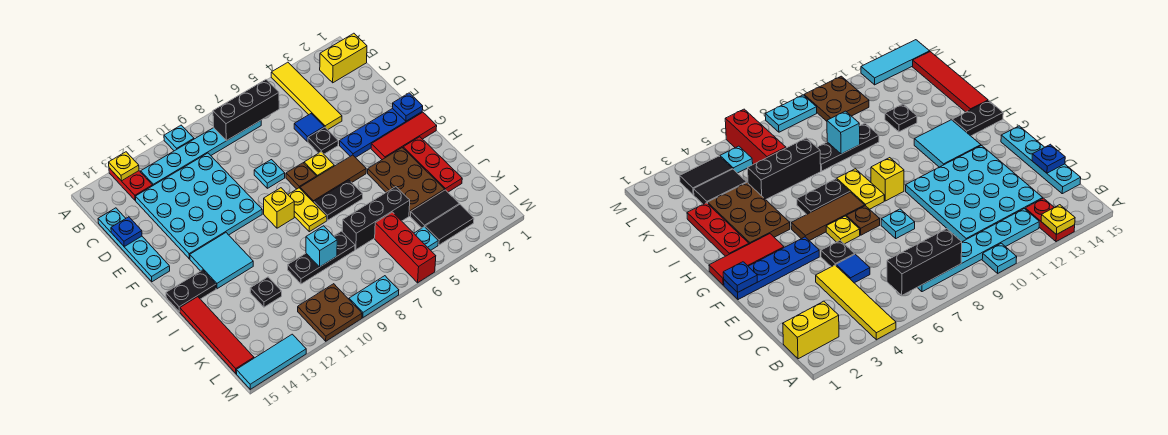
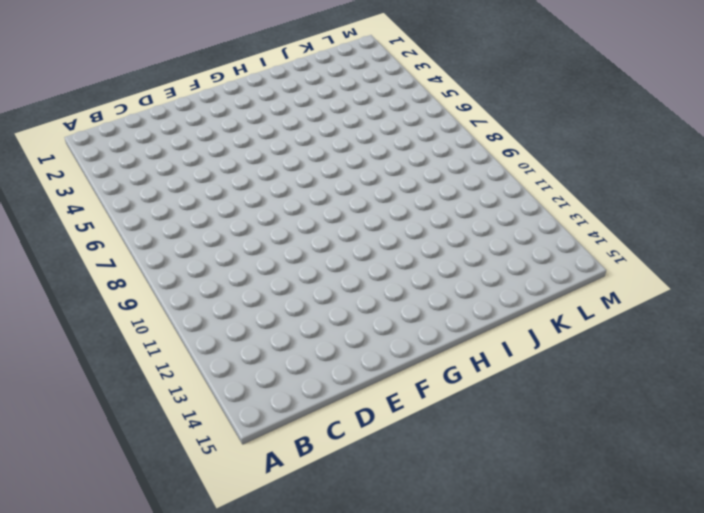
none -> yellow 1x4 tile [271,62,342,130]
none -> cyan 1x1 plate [164,125,194,151]
none -> red 1x2 plate [109,168,153,201]
none -> yellow 1x2 brick [320,33,367,83]

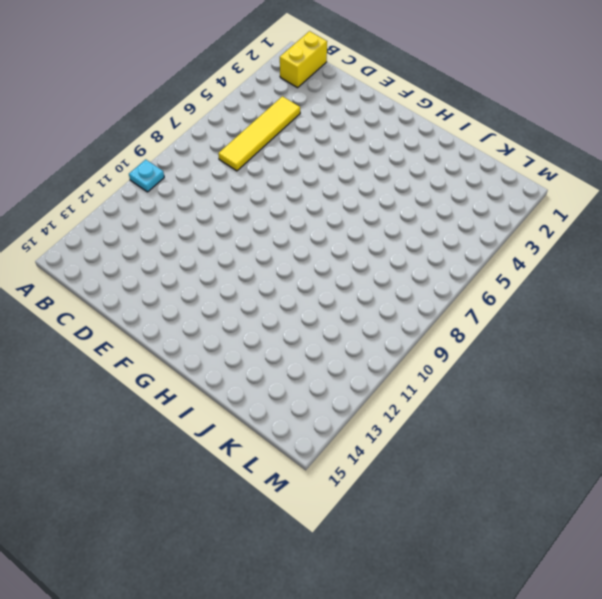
yellow 1x4 tile [218,96,300,171] -> yellow 1x4 tile turned to [271,62,342,130]
none -> red 1x2 plate [109,168,153,201]
none -> cyan 1x6 plate [141,120,261,185]
none -> cyan 4x4 plate [136,153,262,259]
none -> cyan 1x4 plate [98,208,170,282]

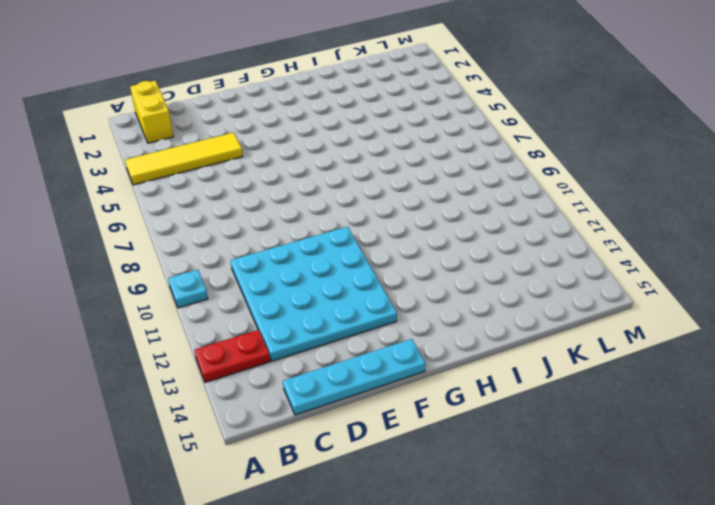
none -> cyan 1x6 plate [141,120,261,185]
none -> blue 1x1 tile [294,114,324,142]
none -> black 1x1 plate [308,127,338,154]
none -> cyan 1x1 plate [254,160,285,188]

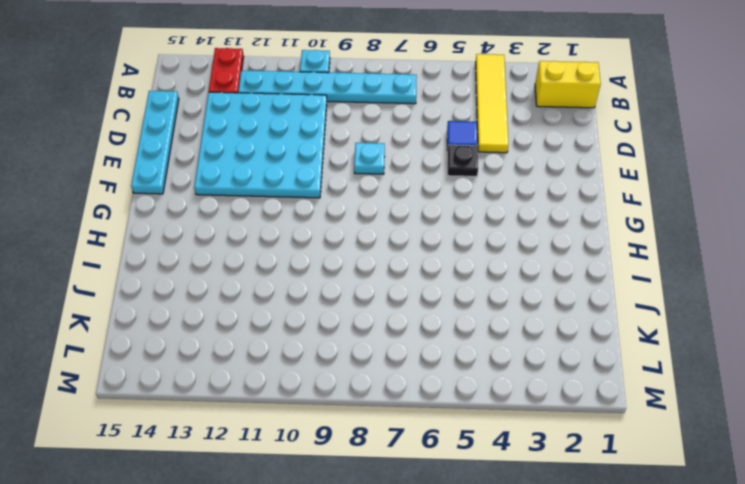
none -> blue 1x4 plate [340,108,422,158]
none -> yellow 1x1 plate [304,152,334,176]
none -> brown 1x1 plate [286,163,317,189]
none -> red 1x3 tile [371,112,437,160]

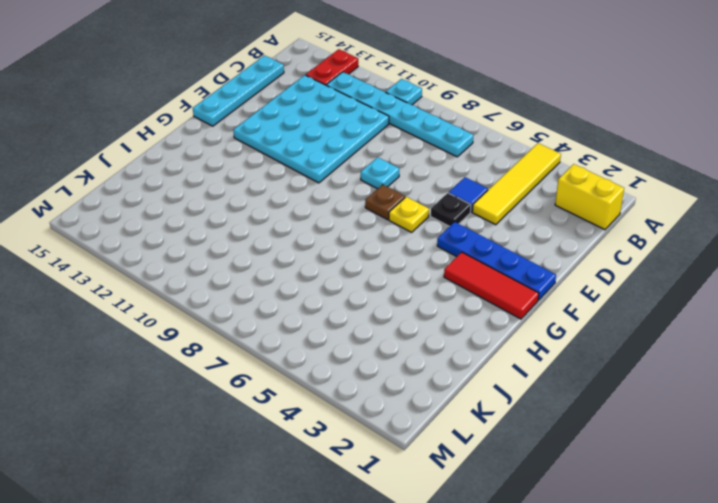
none -> brown 1x3 tile [300,155,366,202]
none -> yellow 1x2 plate [288,188,327,232]
none -> yellow 1x1 brick [264,188,294,228]
none -> cyan 2x2 tile [190,233,253,289]

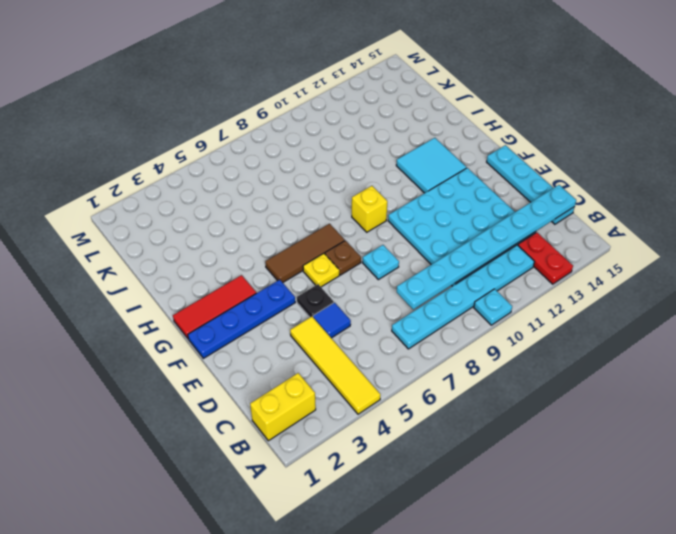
cyan 1x8 plate [397,185,576,310] -> none
none -> yellow 1x2 plate [288,188,327,232]
none -> red 1x3 plate [403,137,462,192]
none -> brown 2x3 plate [368,148,445,216]
none -> black 1x2 plate [314,180,363,220]

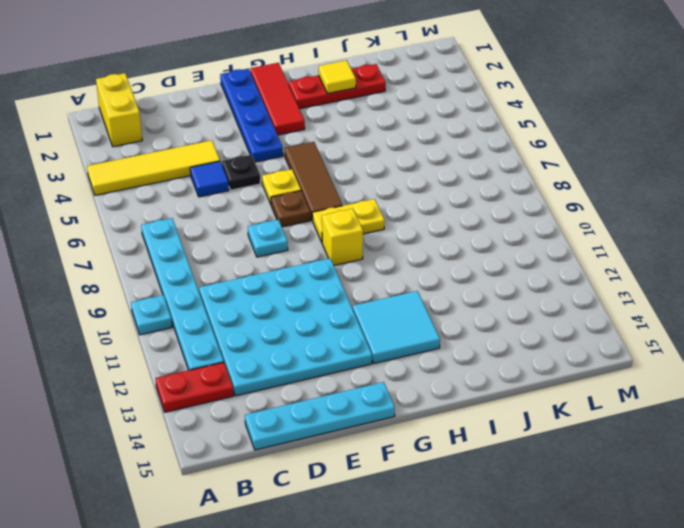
yellow 1x1 tile [319,60,356,94] -> none
none -> brown 2x3 plate [368,148,445,216]
none -> black 1x2 plate [314,180,363,220]
none -> black 1x2 plate [166,270,216,312]
none -> red 1x4 tile [180,297,254,374]

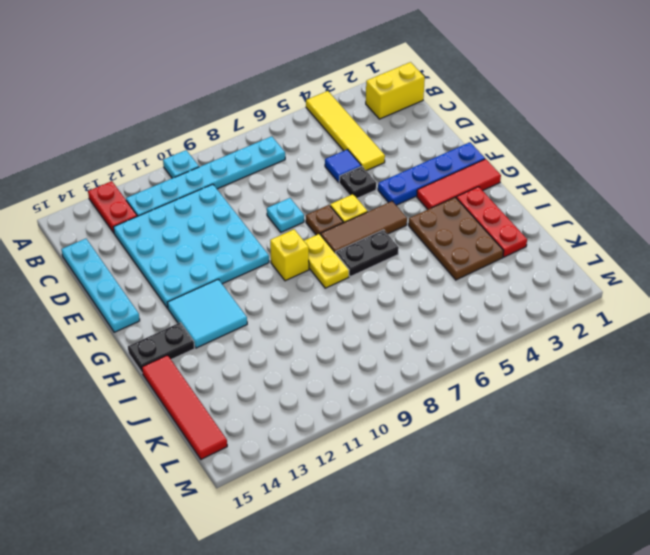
none -> black 1x3 brick [342,187,410,250]
none -> black 1x3 plate [288,231,355,284]
none -> black 1x1 plate [250,277,282,307]
none -> black 1x2 tile [411,190,459,228]

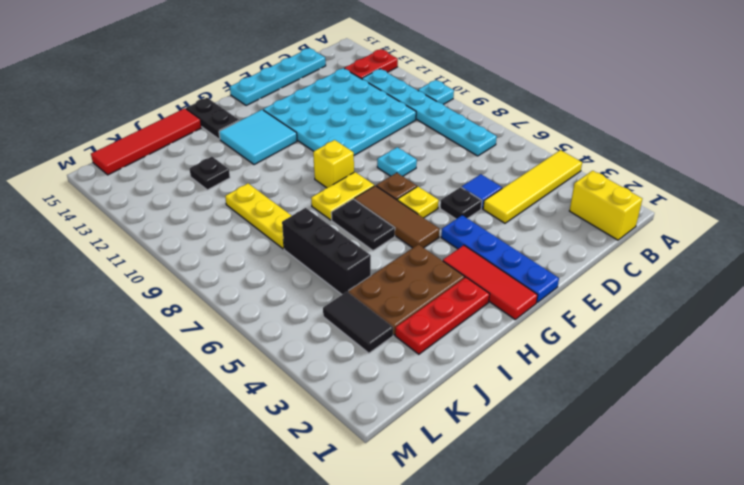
yellow 1x3 plate [225,183,291,249] -> black 1x3 plate [288,231,355,284]
none -> red 1x3 brick [375,212,436,283]
none -> black 1x2 tile [425,204,474,245]
none -> cyan 1x1 plate [414,227,438,250]
none -> brown 2x2 plate [298,284,362,341]

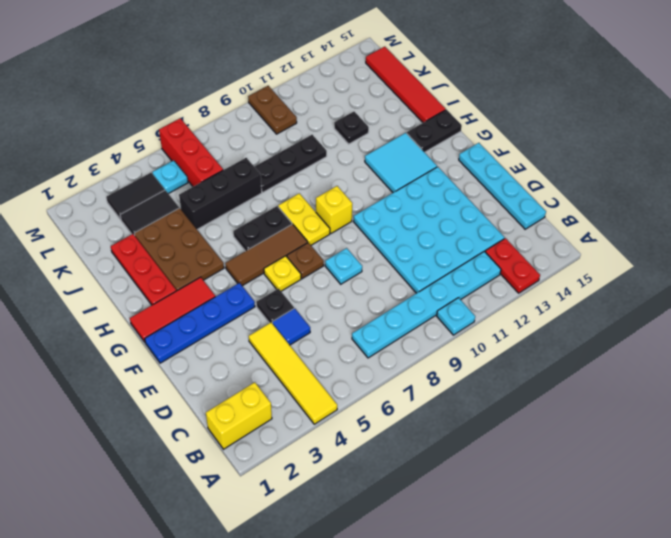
brown 1x2 plate [248,86,297,134] -> brown 2x2 plate [298,284,362,341]
none -> cyan 1x2 plate [349,276,399,318]
none -> cyan 1x3 tile [236,334,306,389]
none -> yellow 1x1 plate [109,152,139,181]
none -> black 1x3 brick [213,80,279,141]

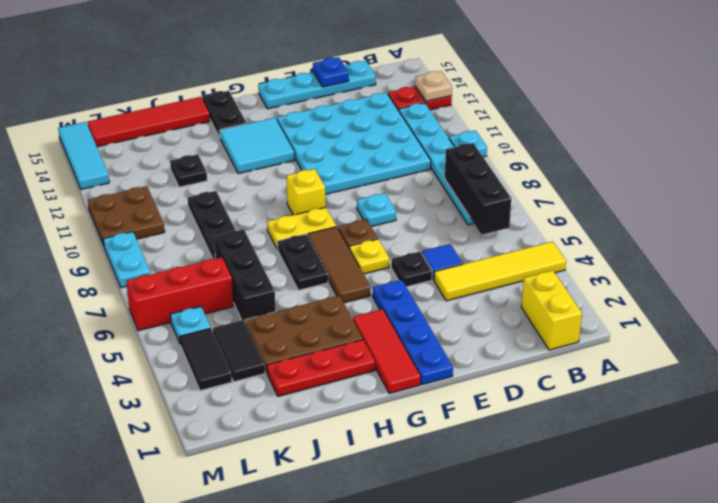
tan 1x1 plate [415,71,452,101] -> yellow 1x1 plate [109,152,139,181]
none -> blue 1x1 plate [393,93,423,121]
none -> cyan 1x1 brick [306,226,337,267]

